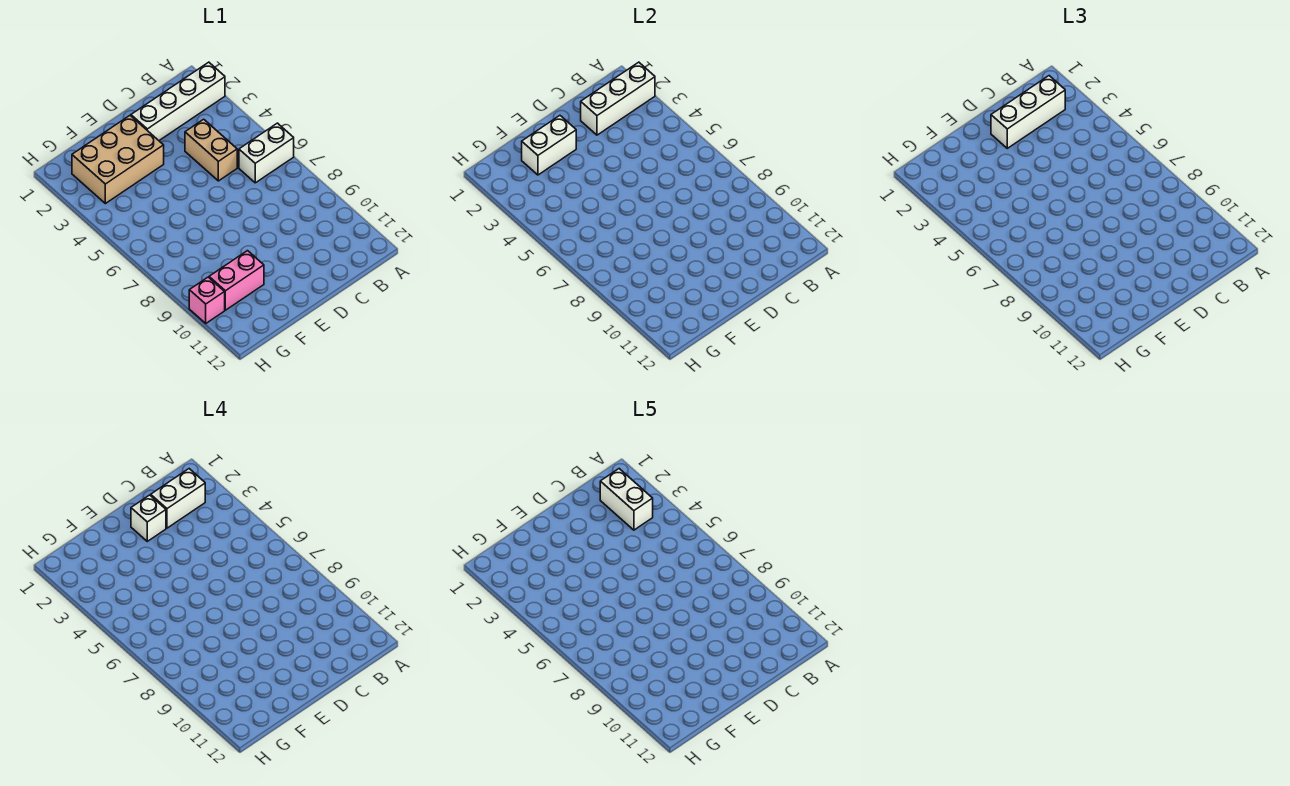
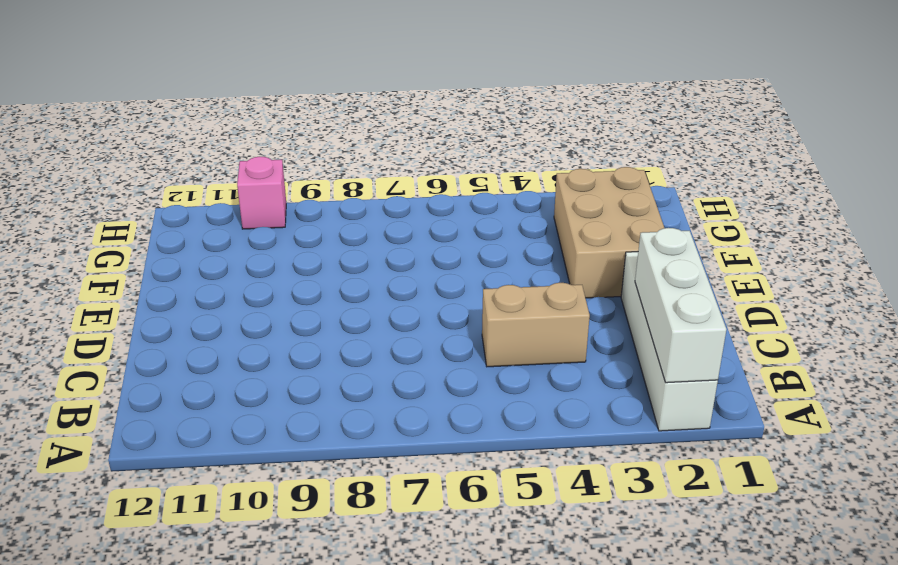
none -> white 1x2 brick [239,123,294,183]
none -> pink 1x2 brick [209,251,264,310]
none -> white 1x2 brick [522,116,576,175]

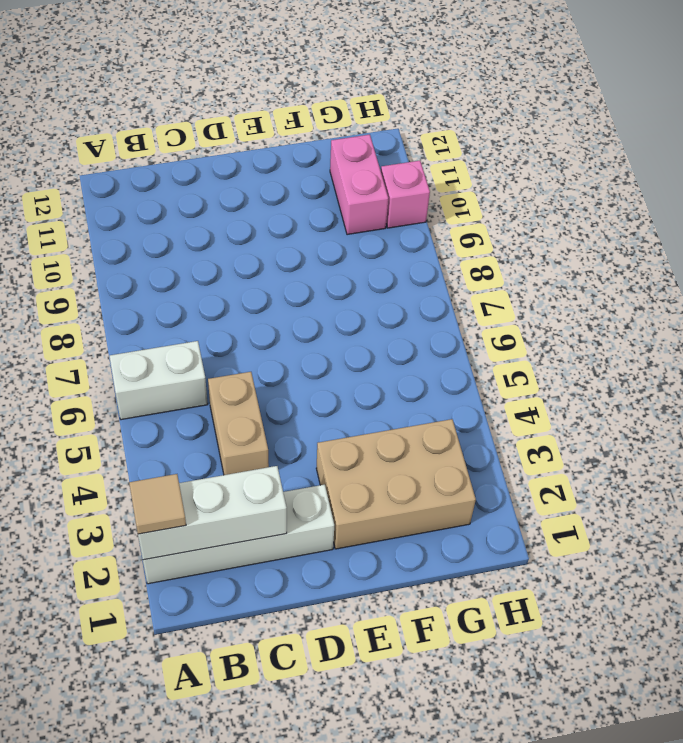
tan 1x1 tile [129,474,186,534] -> none
pink 1x2 brick [330,135,388,235] -> pink 1x2 brick turned to [209,251,264,310]
none -> white 1x2 brick [522,116,576,175]
none -> white 1x3 brick [991,76,1065,148]
none -> white 1x2 brick [151,469,205,528]

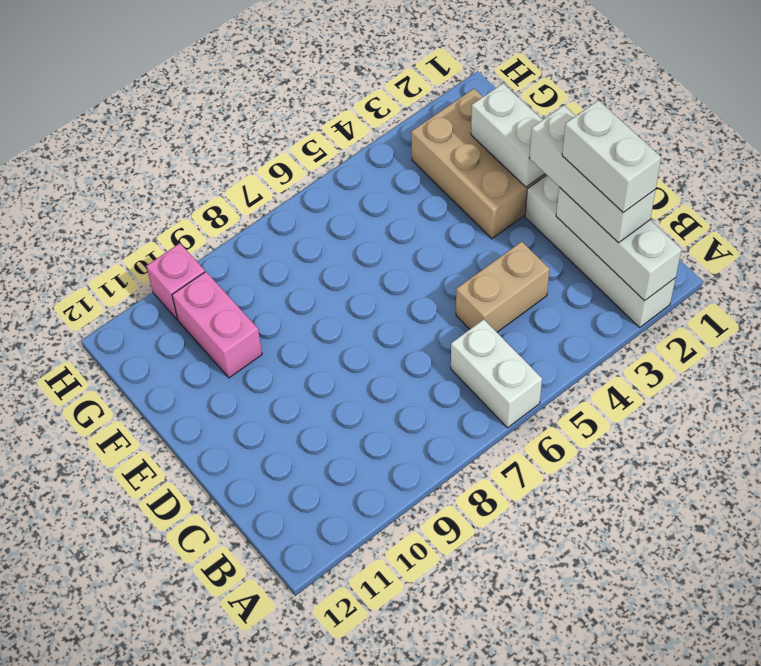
none -> white 1x1 brick [131,495,166,541]
none -> white 1x2 brick [600,469,653,530]

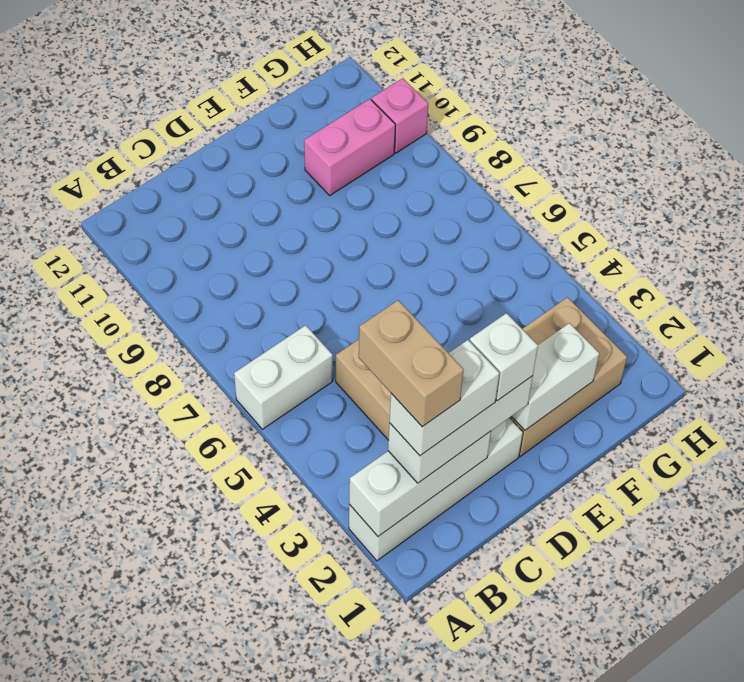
tan 1x2 brick [359,300,464,427] -> white 1x2 brick [600,469,653,530]

